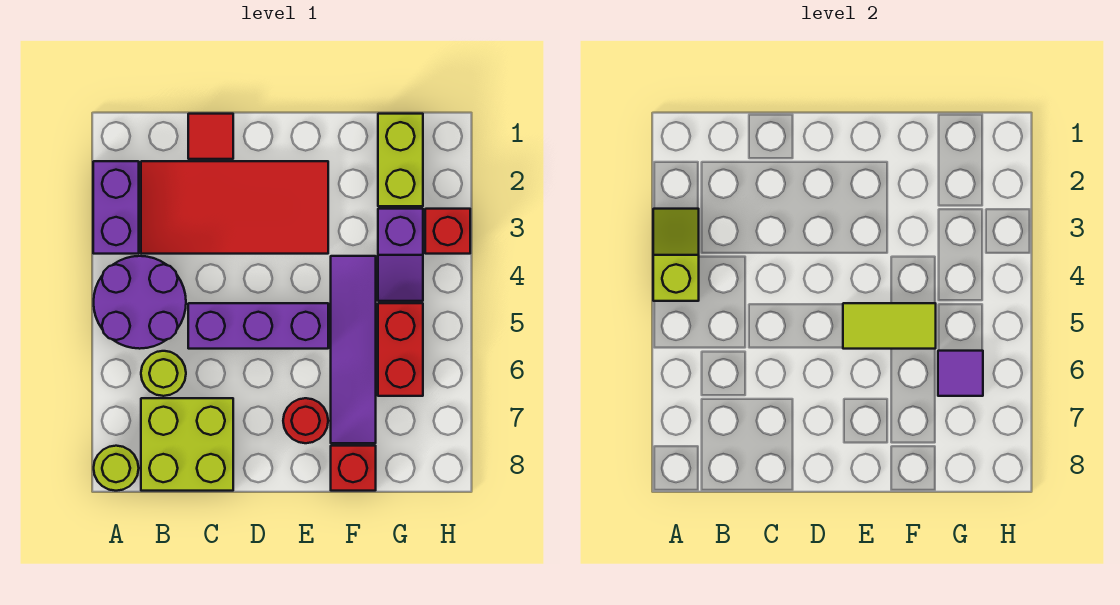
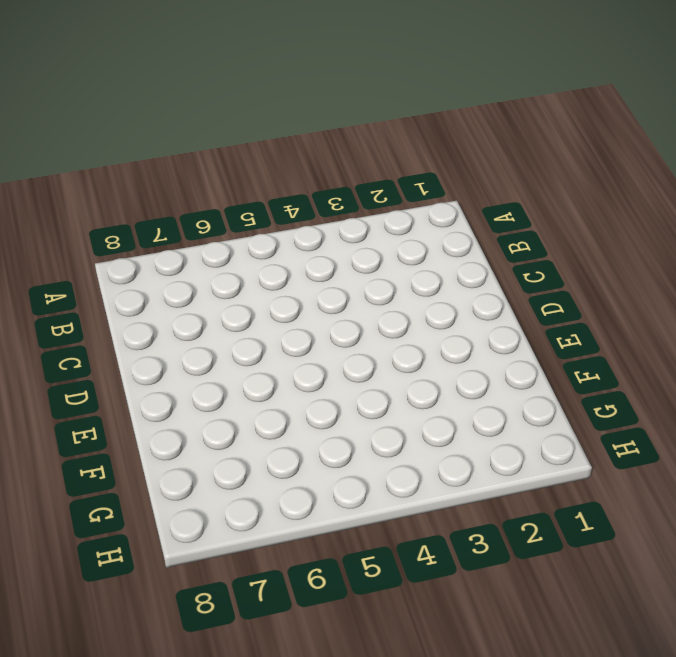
none -> purple 1x2 brick [93,161,139,254]
none -> purple 2x2 round brick [94,256,186,349]
none -> lime 1x1 round brick [94,446,139,491]

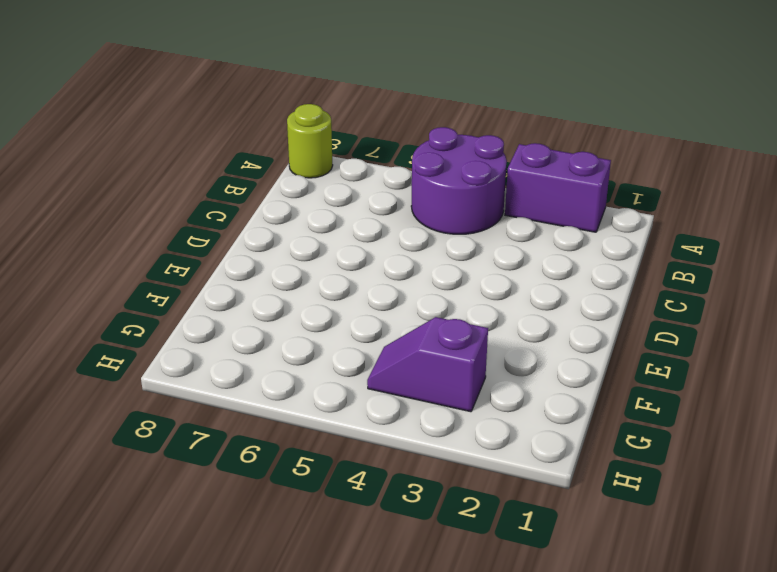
none -> red 2x4 tile [141,161,328,254]
none -> lime 1x1 round brick [141,351,186,396]
none -> lime 2x2 brick [141,398,233,491]

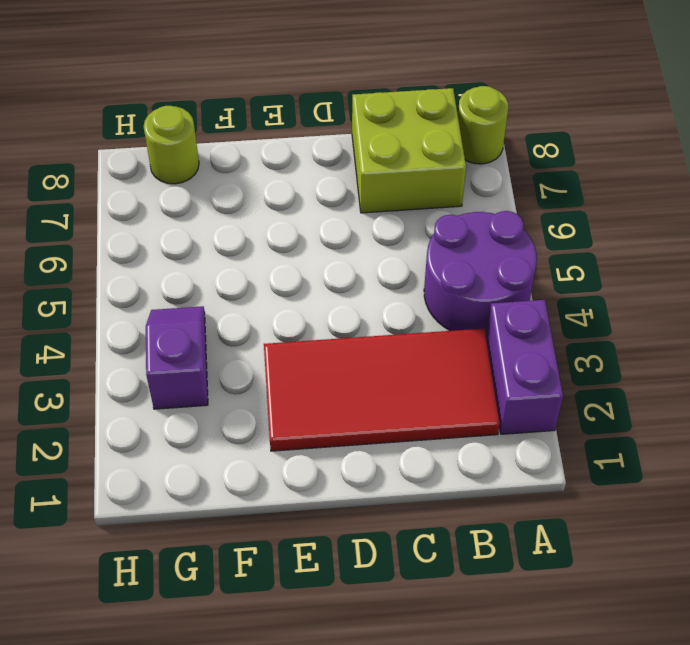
lime 1x1 round brick [144,106,199,184] -> lime 1x1 round brick moved to [141,351,186,396]
none -> red 1x1 tile [188,114,233,159]
none -> purple 1x3 brick [188,303,328,349]
none -> red 1x1 round brick [283,398,328,443]

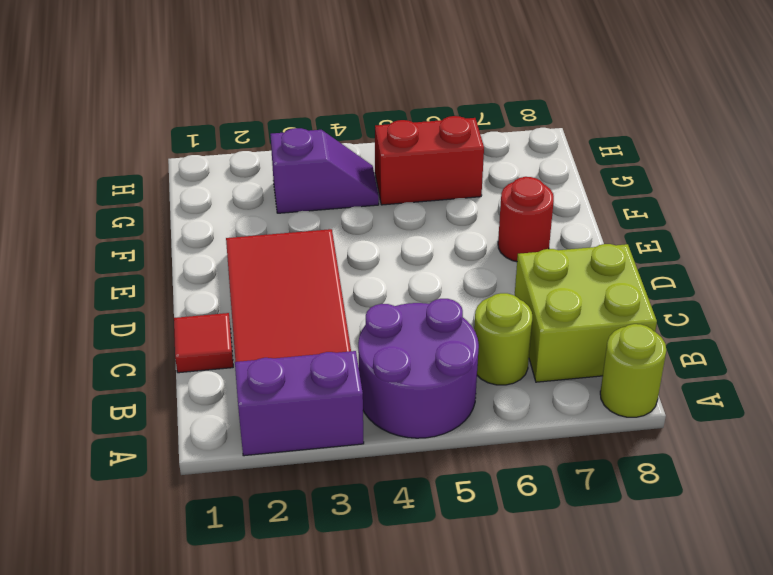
none -> purple 1x3 brick [188,303,328,349]
none -> purple 1x4 tile [331,256,376,443]
none -> red 1x1 brick [331,446,376,491]

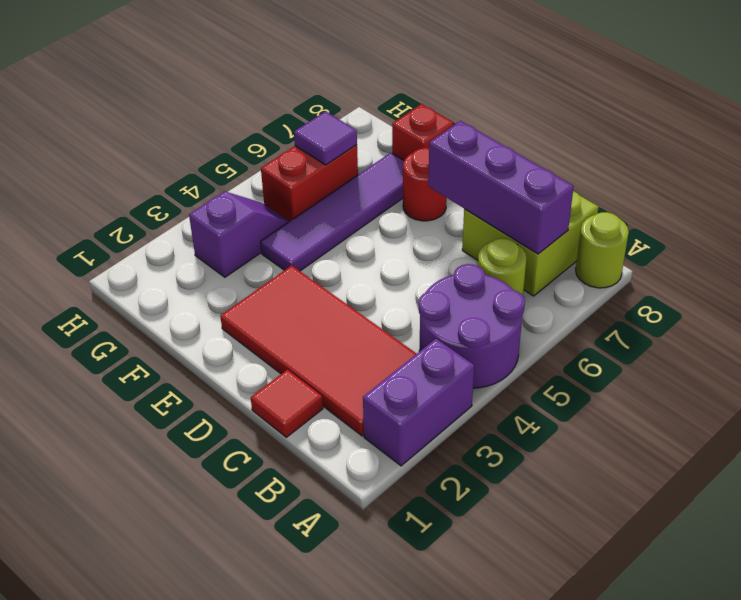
purple 1x3 brick [428,121,574,254] -> purple 1x3 brick moved to [188,303,328,349]
none -> lime 1x2 brick [378,114,423,206]
none -> red 1x1 brick [425,209,470,254]
none -> lime 1x2 slope [653,209,699,301]

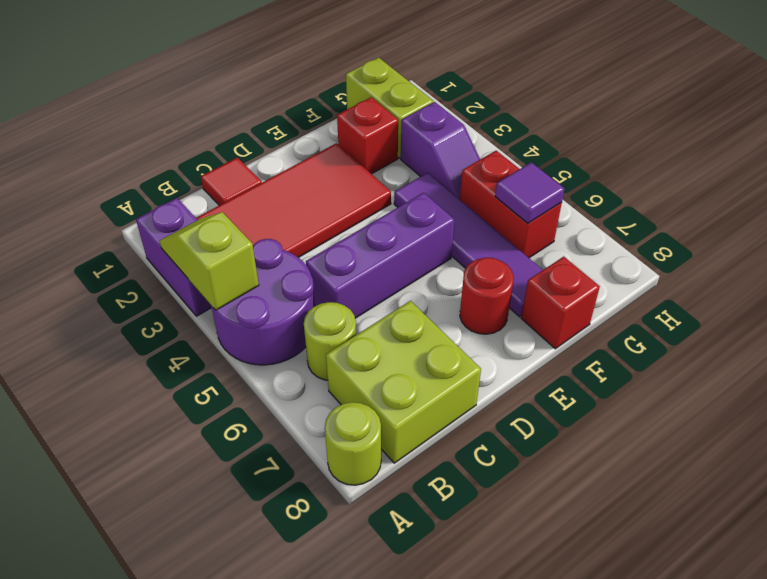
red 1x1 brick [337,97,398,174] -> red 1x1 brick moved to [425,209,470,254]
none -> lime 1x2 tile [843,303,936,349]

